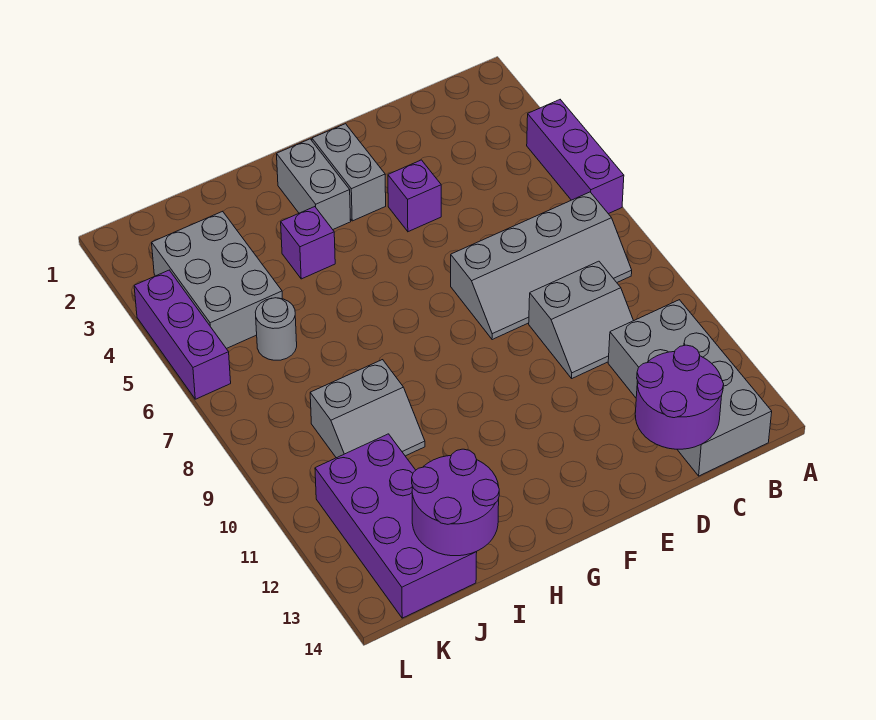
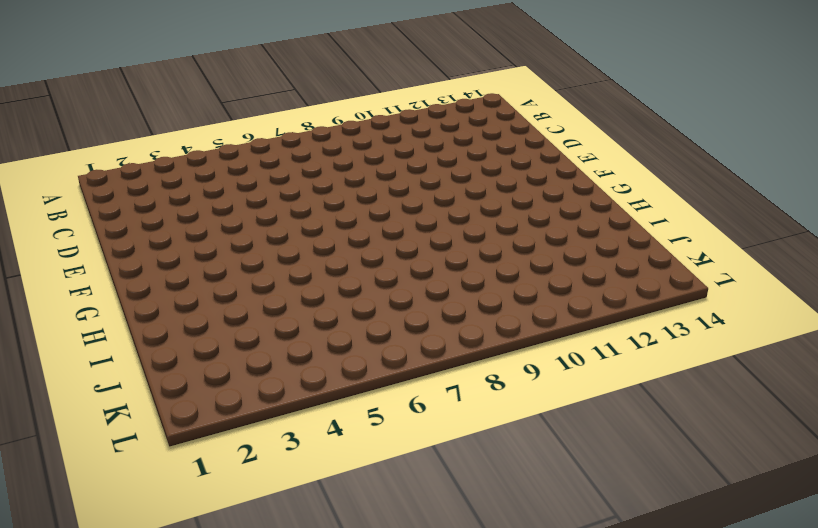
none -> purple 1x3 brick [527,100,624,214]
none -> grey 2x4 slope [451,192,632,340]
none -> grey 2x4 brick [608,300,772,476]

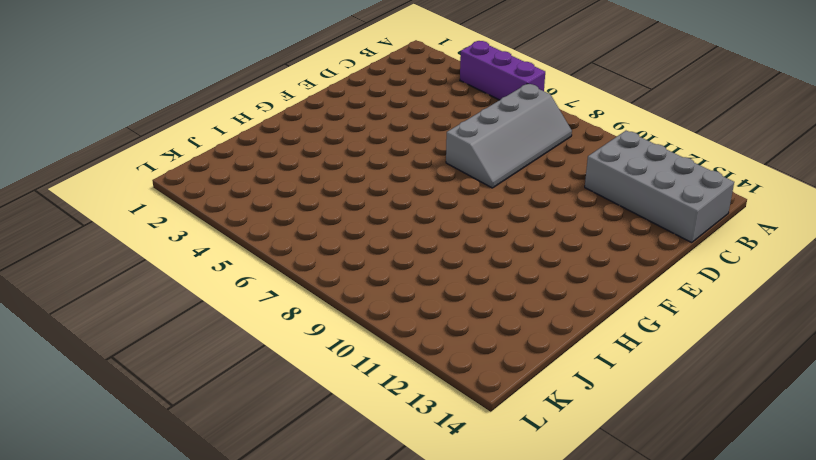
none -> grey 2x2 slope [529,261,633,378]
none -> purple 1x1 brick [388,160,441,232]
none -> grey 1x2 brick [312,124,386,221]

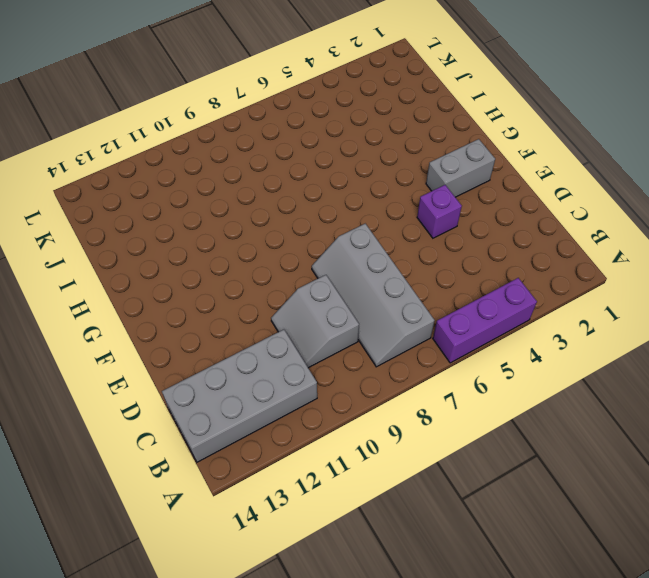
none -> grey 1x2 brick [277,139,351,229]
none -> purple 1x1 brick [281,207,335,279]
none -> grey 2x2 slope [310,360,425,458]

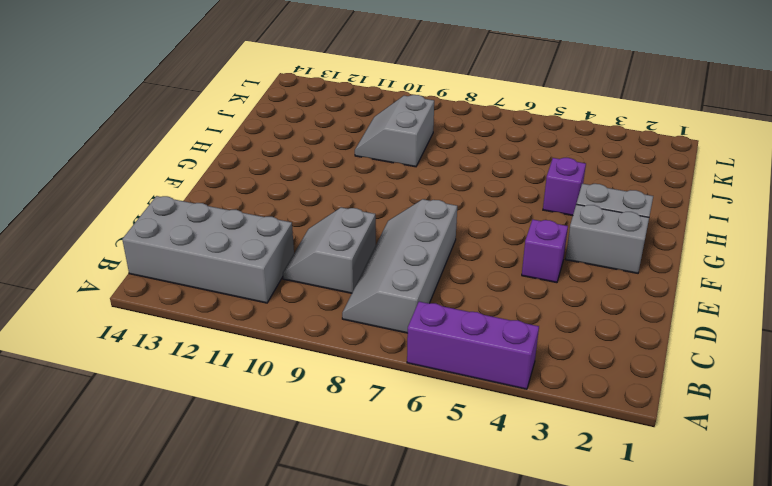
none -> grey 2x3 brick [152,211,282,349]
none -> grey 1x1 round brick [255,298,297,360]
none -> purple 2x4 brick [315,434,477,618]

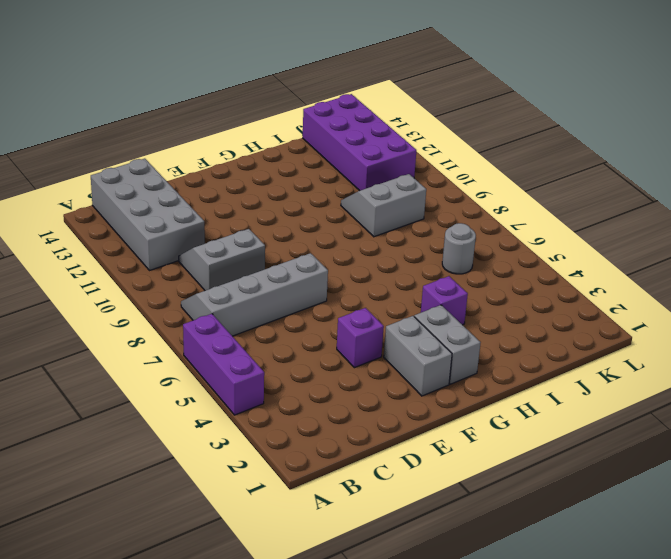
none -> grey 2x3 brick [152,211,282,349]
none -> purple 1x3 brick [134,270,231,399]
none -> purple 2x2 round brick [635,345,724,449]

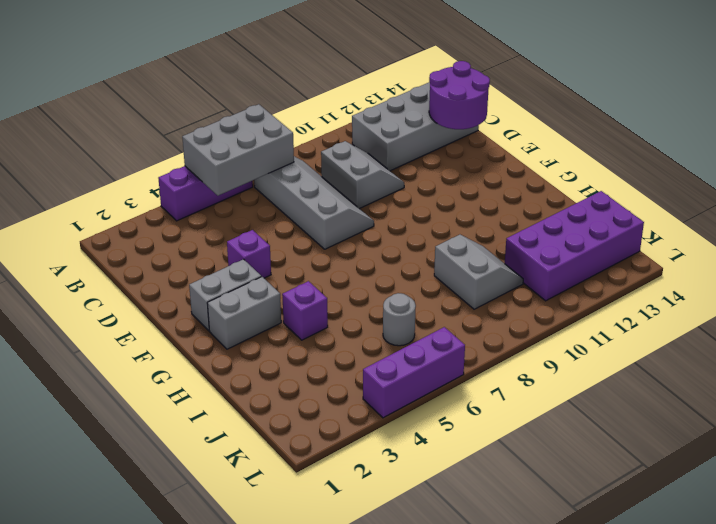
grey 2x3 brick [182,104,294,196] -> grey 2x3 brick moved to [152,211,282,349]
none -> purple 2x2 round brick [412,449,499,556]

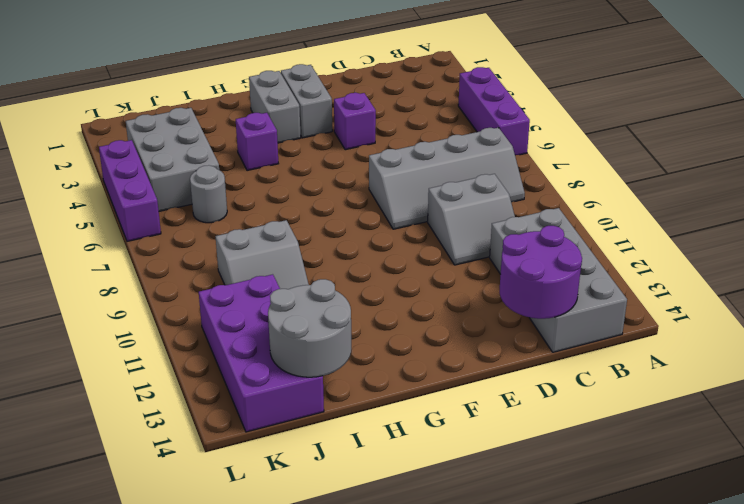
grey 2x2 round brick [268,279,351,377] -> purple 2x2 round brick [412,449,499,556]

